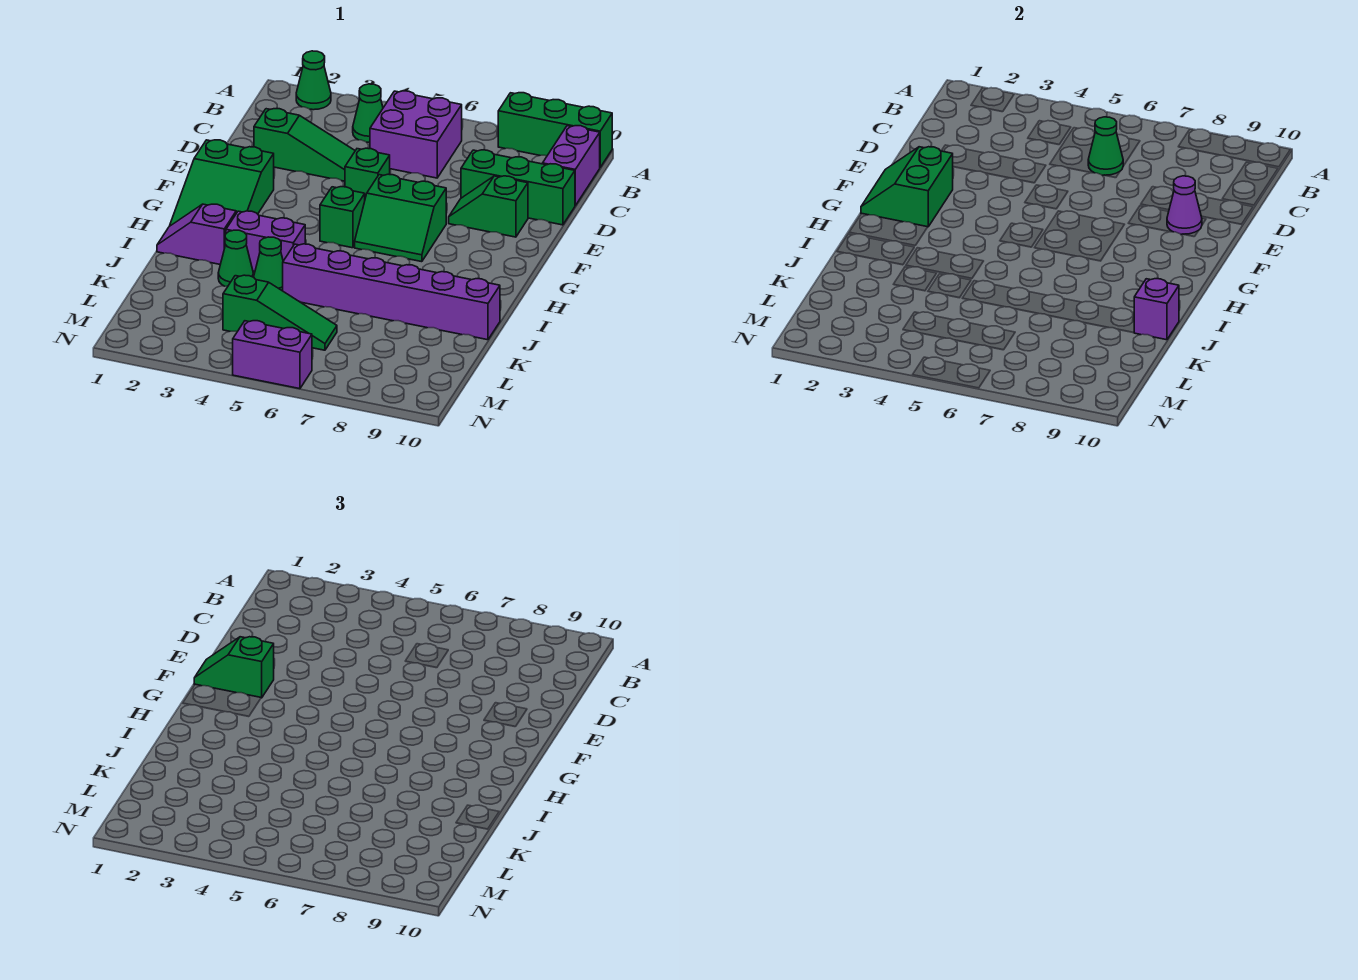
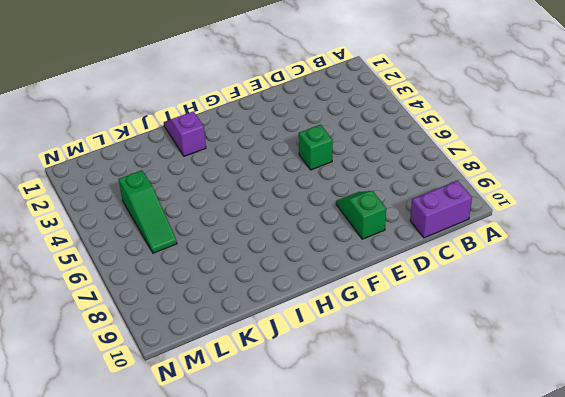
none -> green 1x1 cone [296,51,331,110]
none -> green 1x3 brick [498,93,612,167]
none -> green 1x1 cone [353,84,383,143]

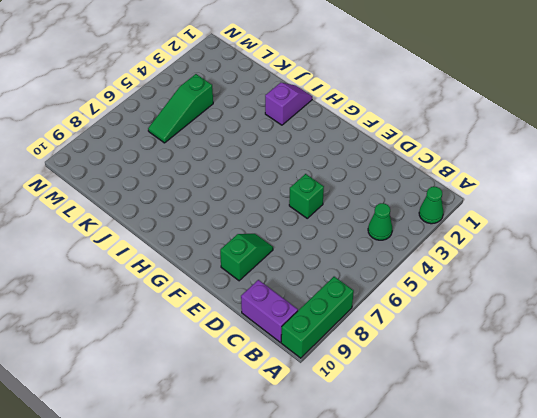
none -> purple 2x2 brick [370,91,462,178]
none -> green 1x3 slope [254,109,355,181]
none -> green 1x3 brick [461,150,575,225]

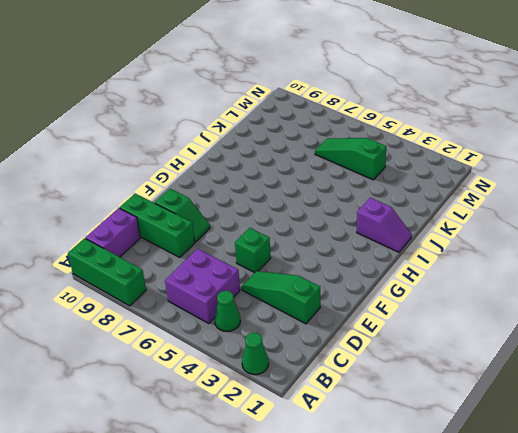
none -> green 2x3 slope [170,140,274,226]
none -> green 2x2 slope [355,174,446,262]
none -> green 1x1 brick [320,187,365,248]

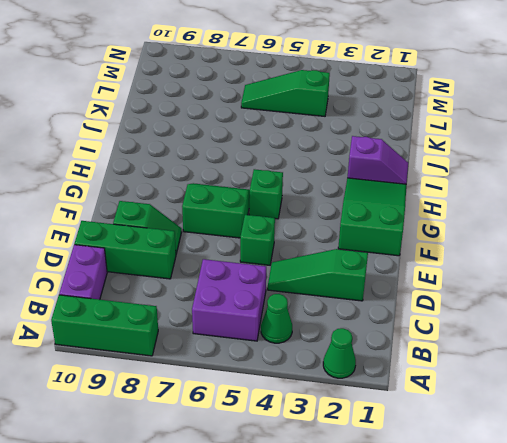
none -> purple 1x2 brick [226,211,305,271]
none -> green 1x1 cone [218,230,253,286]
none -> green 1x1 cone [254,237,283,291]

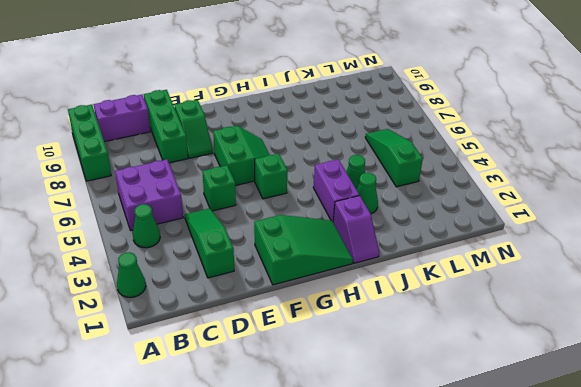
none -> purple 1x6 brick [283,244,500,340]
none -> purple 1x2 brick [233,321,312,389]
none -> green 1x1 cone [1088,117,1123,175]

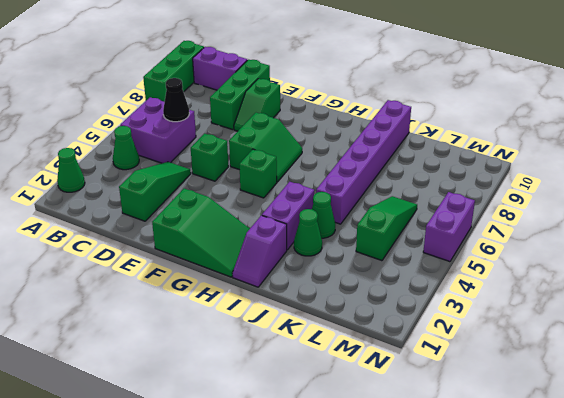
black 1x1 cone [163,78,189,122] -> green 1x1 cone [1088,117,1123,175]
none -> purple 1x1 cone [1167,176,1202,234]
none -> green 2x2 slope [861,147,953,227]
none -> purple 1x1 brick [1134,279,1179,340]

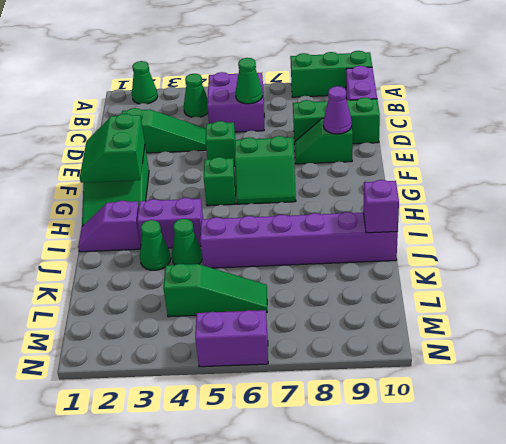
none -> green 1x2 slope [194,637,274,698]

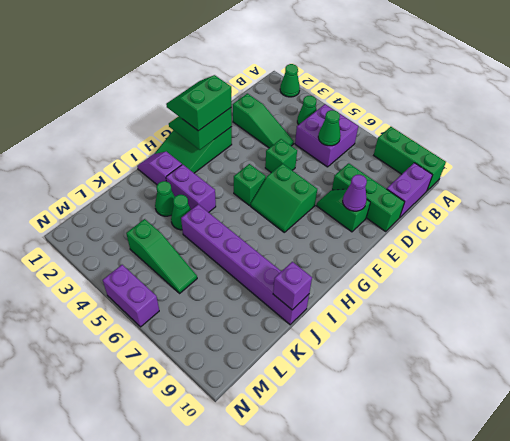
green 2x2 slope [166,75,231,131] -> green 1x2 slope [194,637,274,698]

